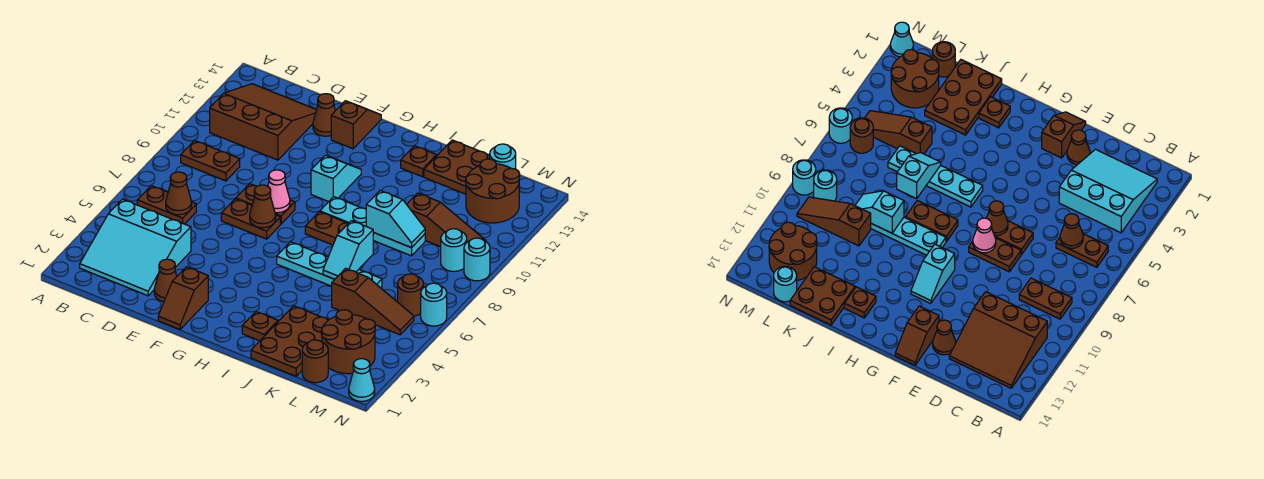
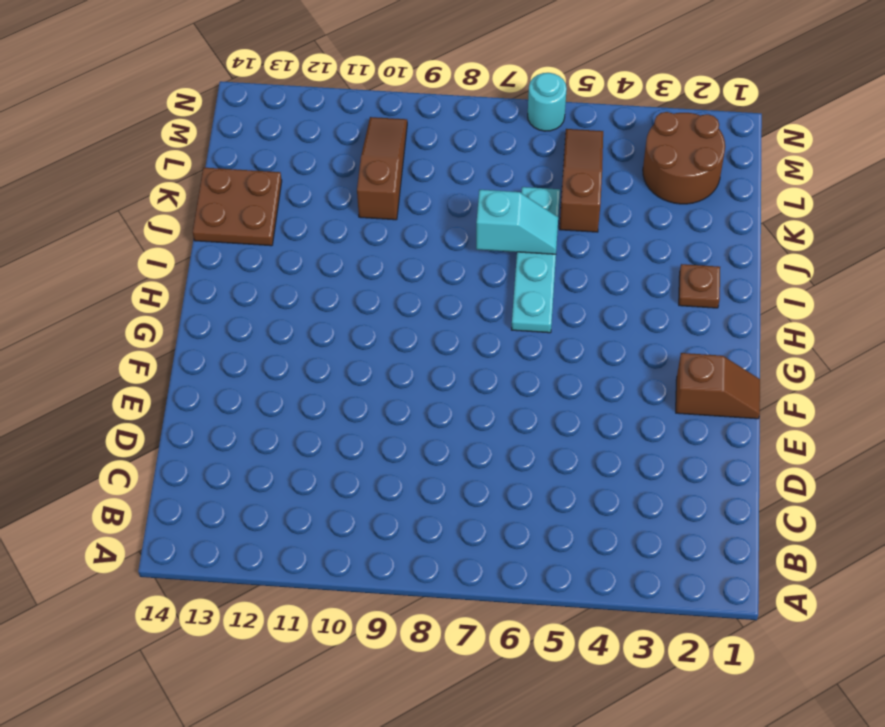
none -> cyan 3x3 slope [80,199,191,296]
none -> brown 1x2 plate [137,186,196,224]
none -> brown 1x2 plate [181,141,240,181]
none -> brown 3x3 slope [210,84,316,160]

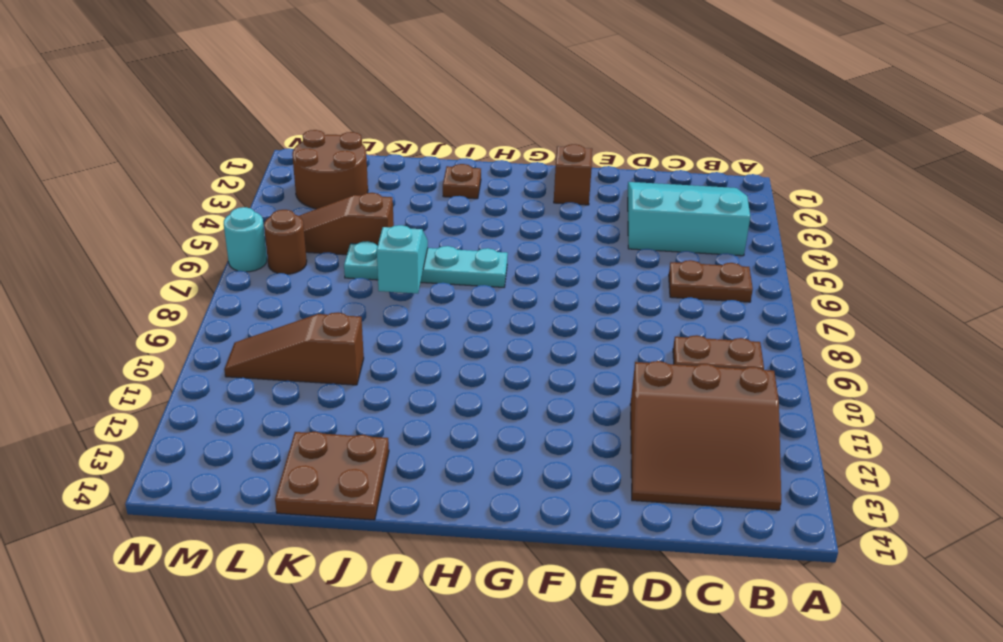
none -> brown 1x1 cone [154,259,177,302]
none -> brown 1x2 plate [221,199,280,239]
none -> brown 1x2 plate [236,184,295,224]
none -> brown 1x1 cone [313,94,335,136]

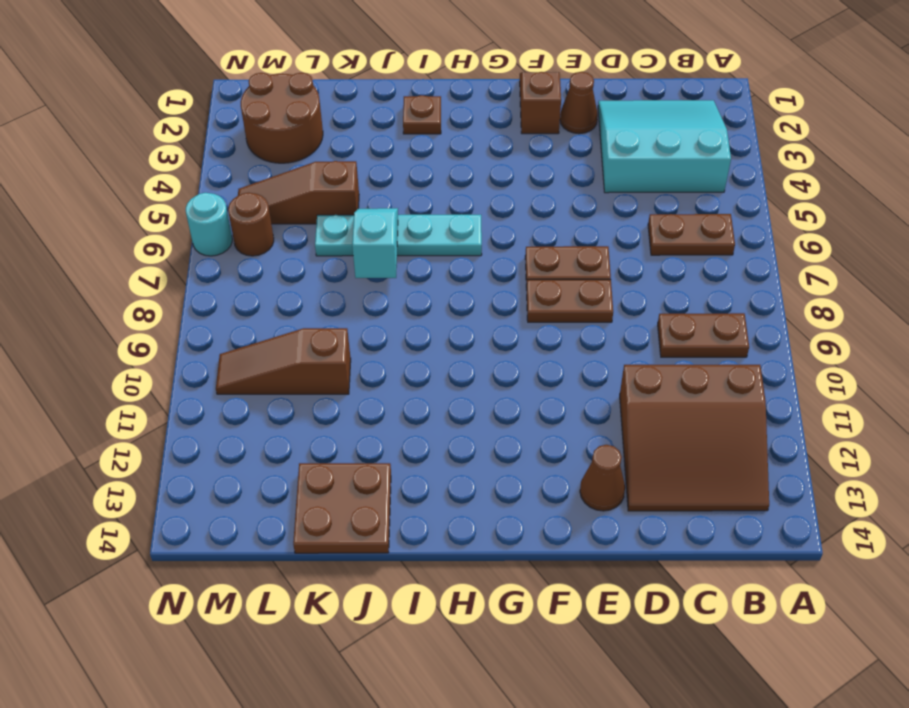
none -> brown 1x2 slope [331,101,381,149]
none -> cyan 1x2 slope [311,155,361,202]
none -> brown 1x2 plate [305,212,348,245]
none -> cyan 1x4 plate [320,197,425,256]

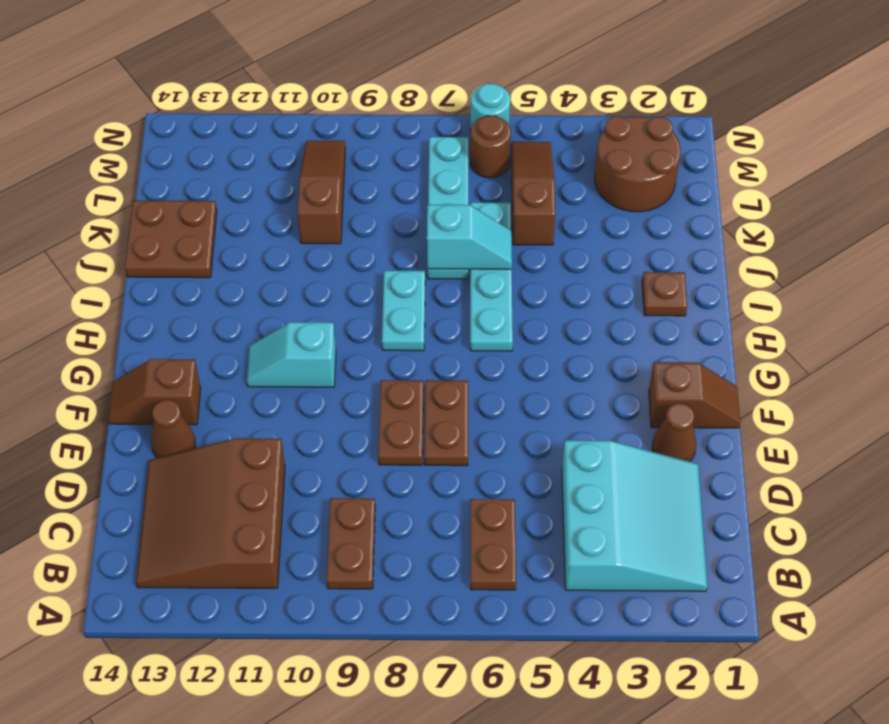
cyan 1x2 plate [382,271,425,351] -> brown 1x2 plate [305,212,348,245]
cyan 1x4 plate [427,137,468,279] -> cyan 1x4 plate moved to [320,197,425,256]
none -> brown 1x1 plate [401,146,437,177]
none -> brown 2x3 plate [251,306,328,376]
none -> brown 1x1 round brick [302,340,328,383]
none -> brown 2x2 round brick [466,159,520,223]

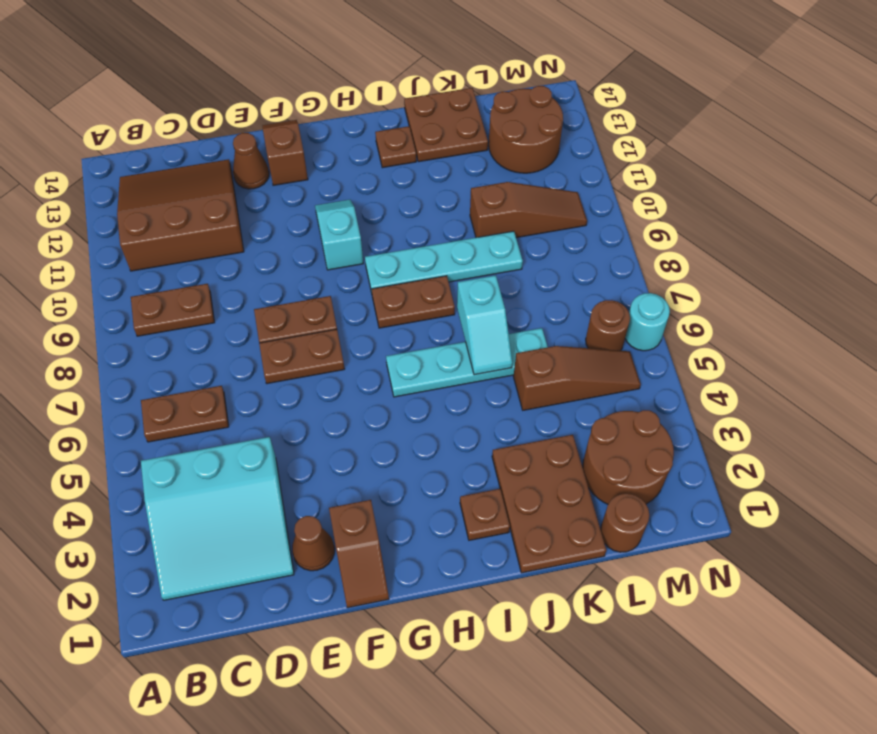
none -> cyan 1x1 round brick [490,144,516,169]
none -> cyan 1x1 round brick [441,229,467,271]
none -> cyan 1x1 cone [349,359,375,401]
none -> cyan 1x1 round brick [464,238,490,281]

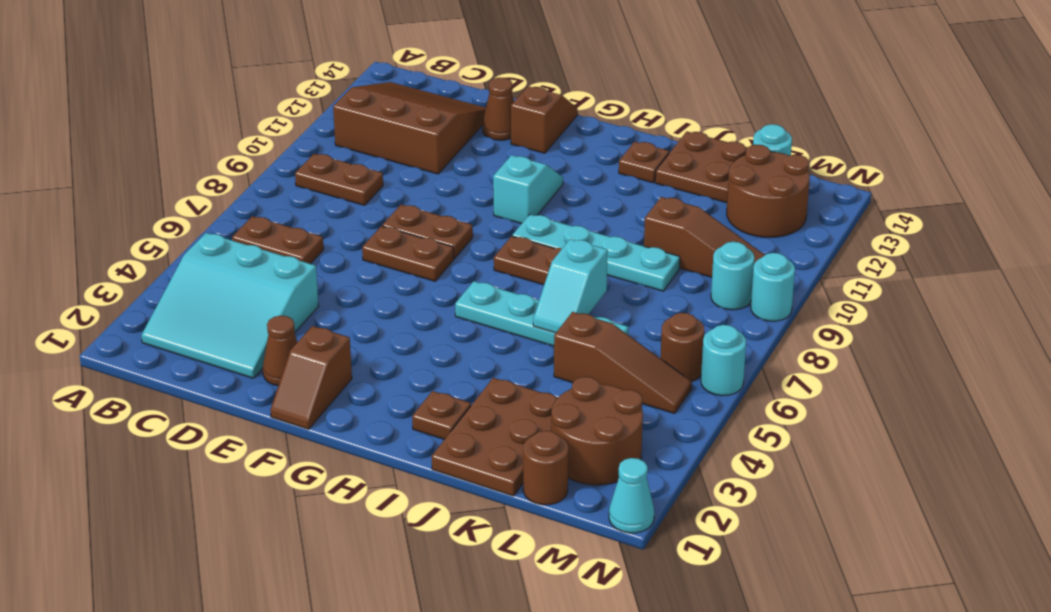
none -> brown 1x1 cone [166,172,192,215]
none -> brown 1x1 cone [250,185,276,228]
none -> pink 1x1 cone [268,170,290,213]
none -> cyan 1x2 slope [366,191,425,248]

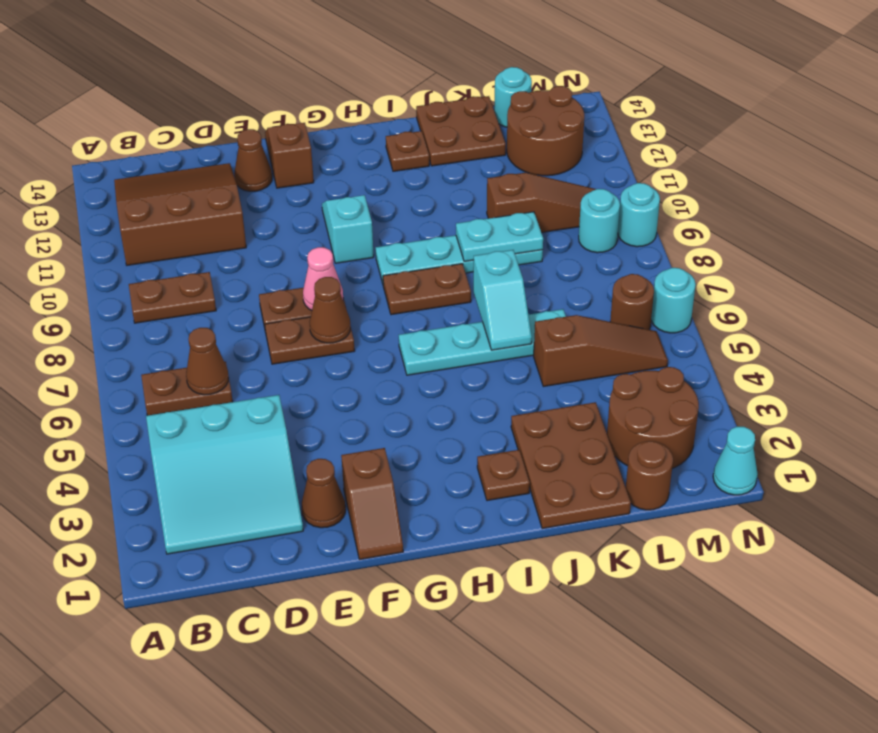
cyan 1x2 plate [456,212,543,261] -> cyan 1x2 slope [366,191,425,248]

